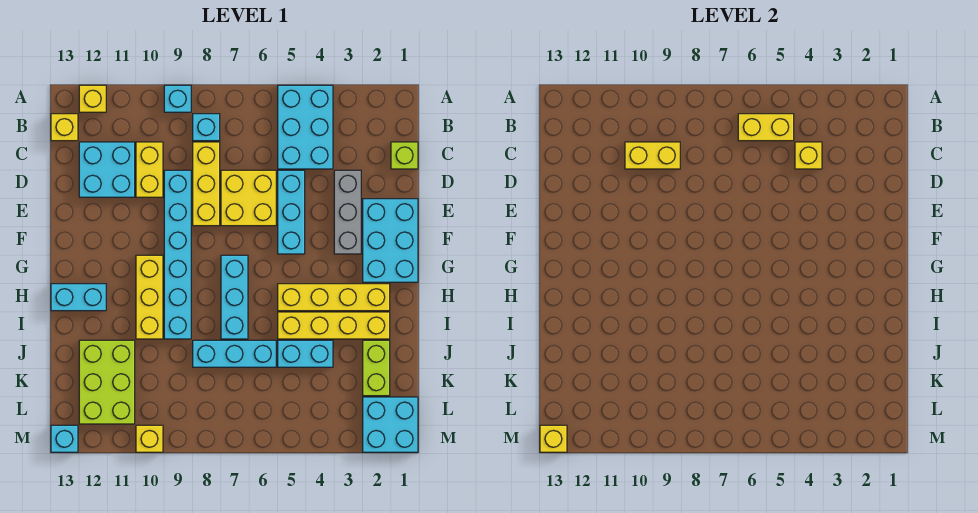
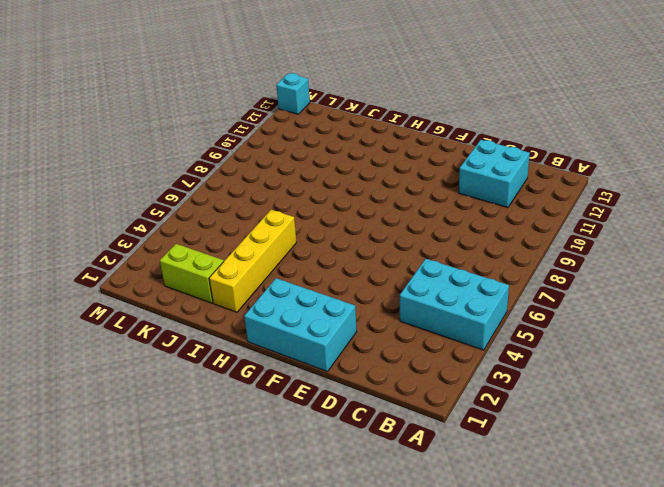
none -> cyan 1x1 brick [164,85,191,112]
none -> yellow 1x1 brick [79,85,106,112]
none -> cyan 1x1 brick [193,114,220,141]
none -> yellow 1x1 brick [51,114,78,141]

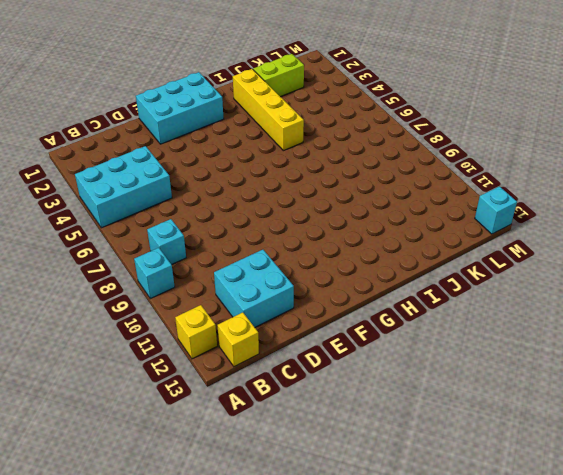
none -> lime 1x1 brick [391,142,418,169]
none -> yellow 1x3 brick [193,142,220,226]
none -> yellow 1x2 brick [136,142,163,197]
none -> grey 1x3 brick [334,170,361,254]

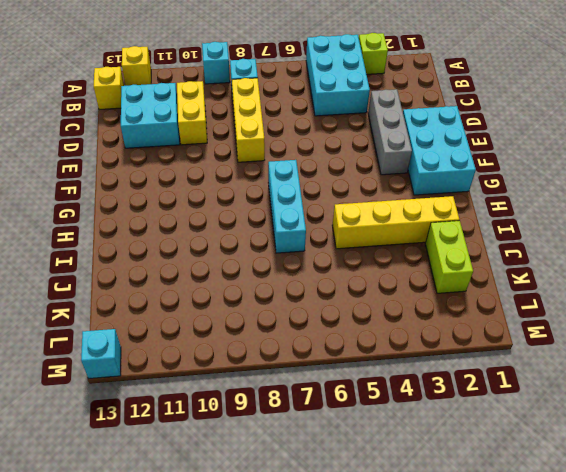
lime 1x1 brick [359,33,388,74] -> lime 1x1 brick moved to [391,142,418,169]
none -> cyan 1x3 brick [278,170,305,254]
none -> yellow 2x2 brick [221,170,276,226]
none -> cyan 1x6 brick [164,170,191,339]
none -> yellow 1x3 brick [136,255,163,339]

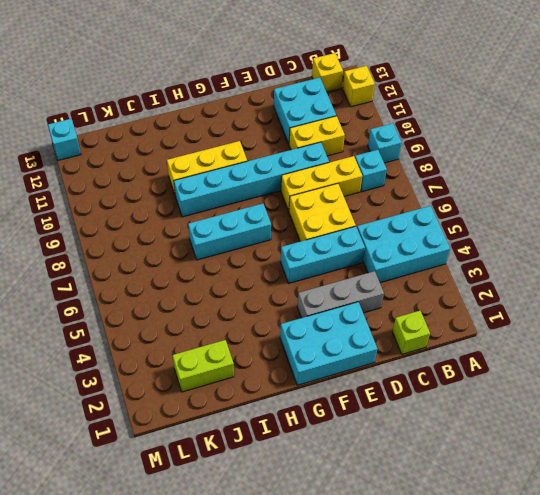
none -> yellow 1x4 brick [278,284,390,311]
none -> cyan 1x2 brick [51,284,106,311]
none -> yellow 1x4 brick [278,312,390,339]
none -> cyan 1x2 brick [278,340,333,367]

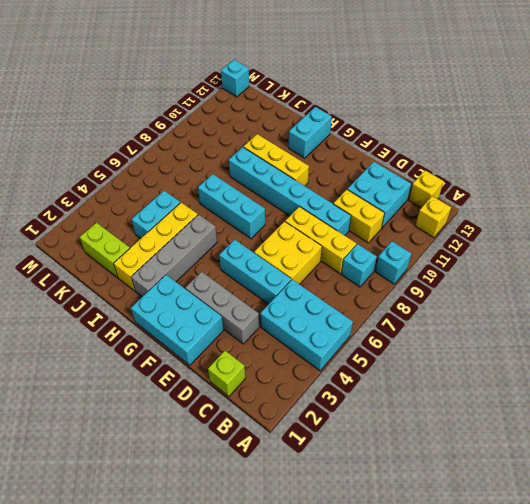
grey 1x4 brick [131,215,217,297] -> yellow 1x4 brick [278,284,390,311]
none -> cyan 1x3 brick [193,340,276,367]
none -> lime 2x3 brick [79,340,135,424]
none -> cyan 2x2 brick [363,397,418,452]
none -> yellow 1x1 brick [136,425,163,452]

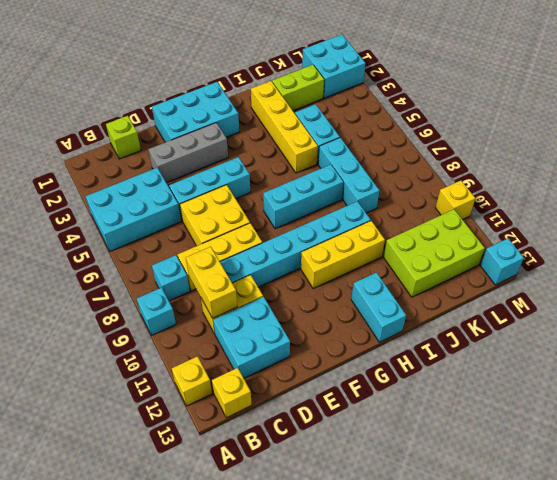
none -> yellow 1x4 brick [278,284,390,311]
none -> yellow 1x2 brick [738,114,794,141]
none -> yellow 1x1 brick [795,142,822,169]
none -> yellow 1x1 brick [540,425,567,452]

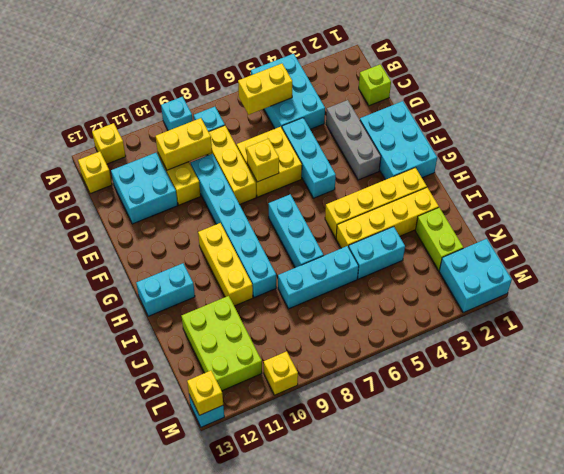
yellow 1x1 brick [247,139,279,182] -> yellow 1x1 brick moved to [795,142,822,169]

